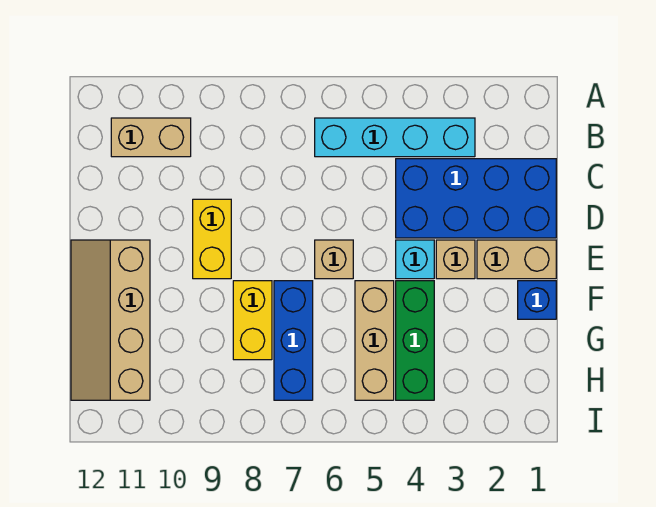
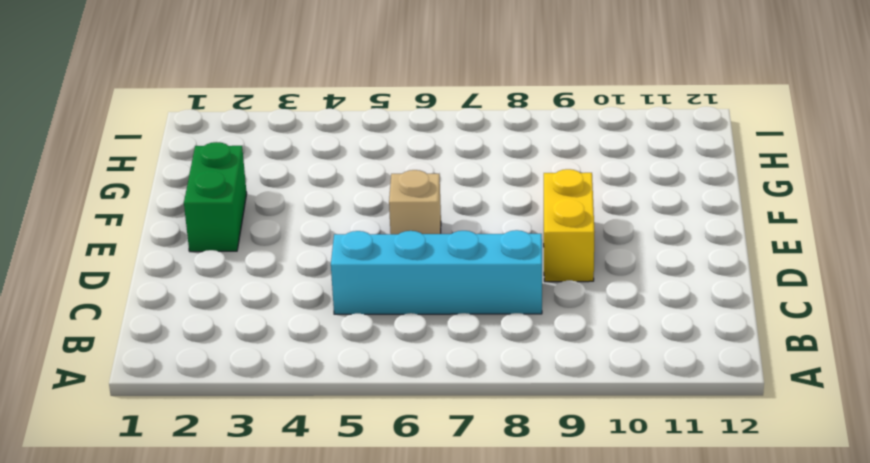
cyan 1x4 brick [331,230,542,314] -> cyan 1x4 brick moved to [315,118,475,157]
green 1x2 brick [184,142,247,252] -> tan 1x2 brick [477,240,556,279]
none -> tan 1x2 brick [111,118,191,157]
none -> blue 2x4 brick [396,159,556,238]
none -> tan 1x1 brick [436,240,475,279]

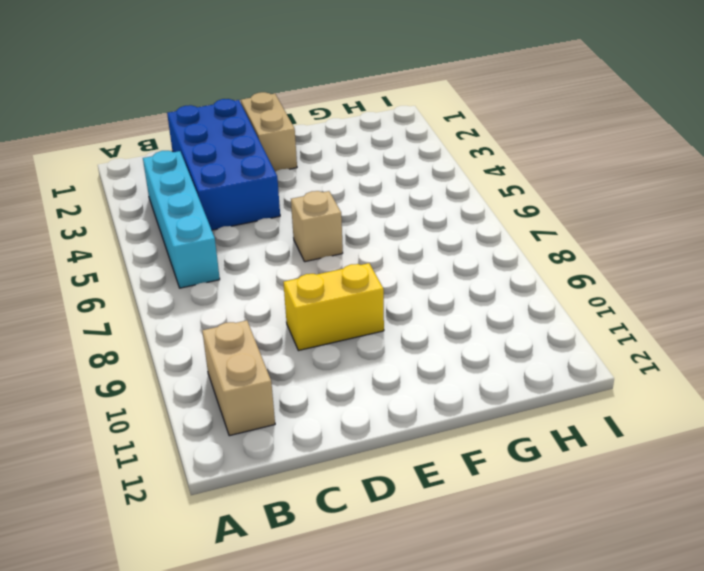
none -> tan 1x1 brick [436,240,475,279]
none -> cyan 1x1 brick [396,240,434,279]
none -> tan 2x4 slope [71,240,150,400]

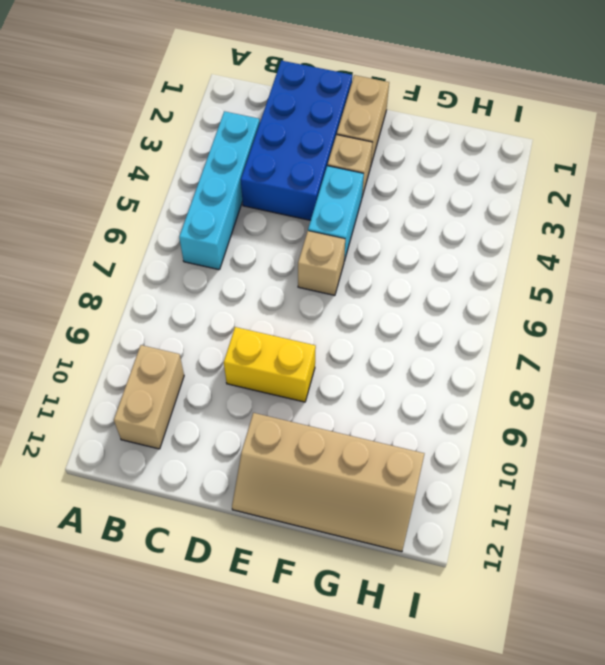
cyan 1x2 brick [308,166,364,261] -> cyan 1x1 brick [396,240,434,279]
none -> blue 1x1 brick [518,281,556,319]
none -> green 1x3 brick [396,281,434,400]
none -> tan 1x3 brick [355,281,394,400]

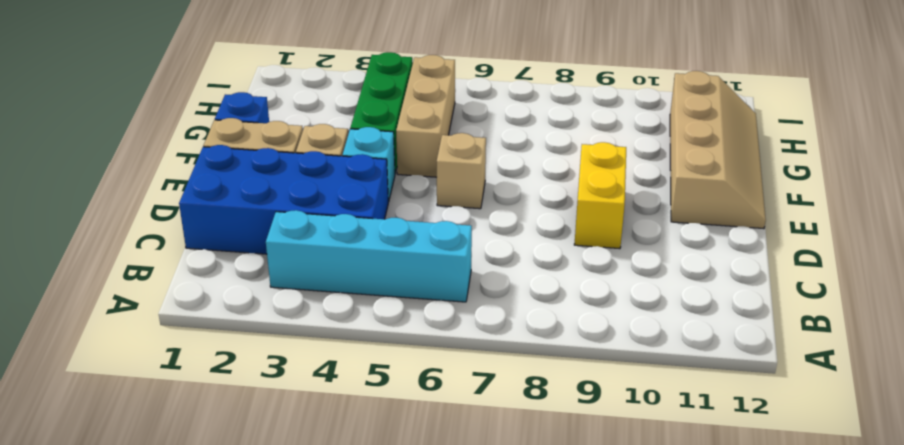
none -> tan 1x2 brick [111,118,191,157]
none -> blue 1x3 brick [274,281,313,400]
none -> yellow 1x2 brick [233,281,272,360]

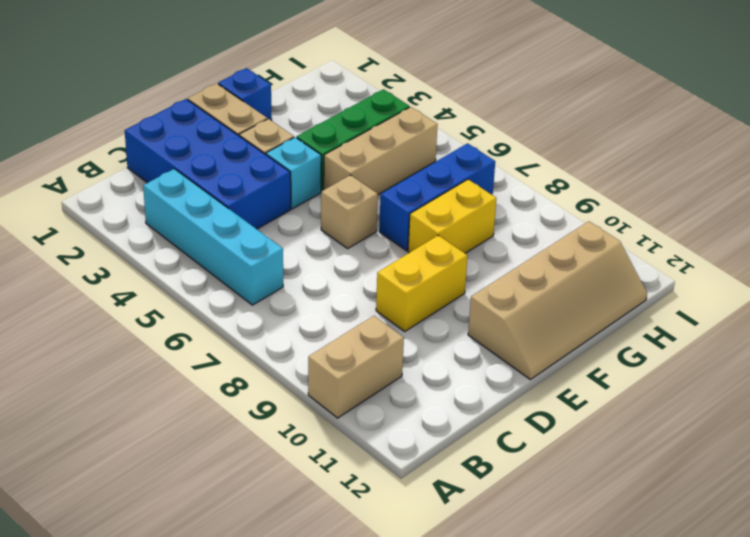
tan 1x2 brick [308,316,404,418] -> tan 1x2 brick turned to [111,118,191,157]

